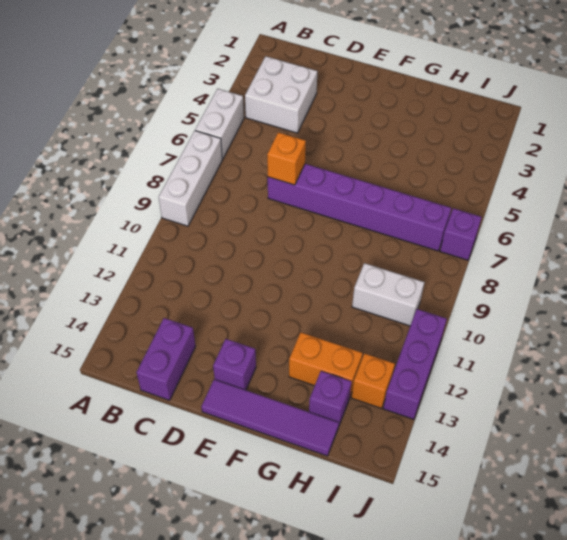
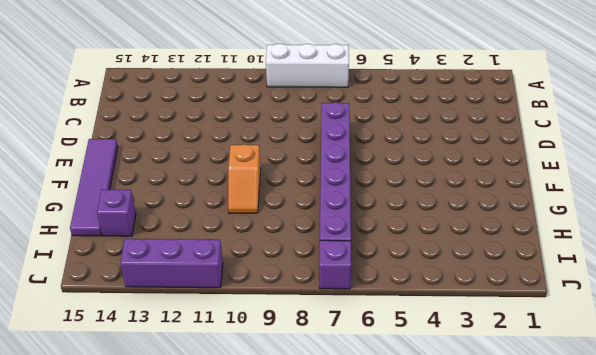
orange 1x2 slope [228,145,261,213] -> none
none -> white 1x2 brick [195,89,244,159]
none -> white 2x2 brick [245,56,317,133]
none -> purple 1x2 brick [137,318,196,400]

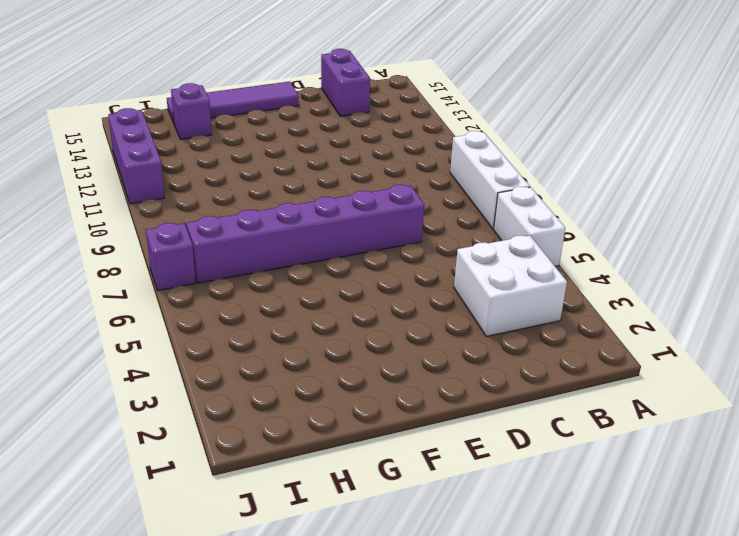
none -> purple 1x1 brick [213,339,256,390]
none -> orange 1x2 brick [289,332,362,396]
none -> white 1x2 brick [352,263,424,326]

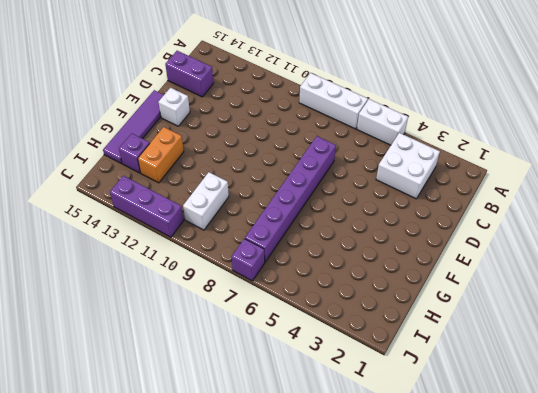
white 1x1 brick [159,88,190,126] -> purple 1x1 brick [213,339,256,390]
none -> orange 1x1 brick [352,353,395,408]
none -> orange 1x1 brick [267,132,306,185]

